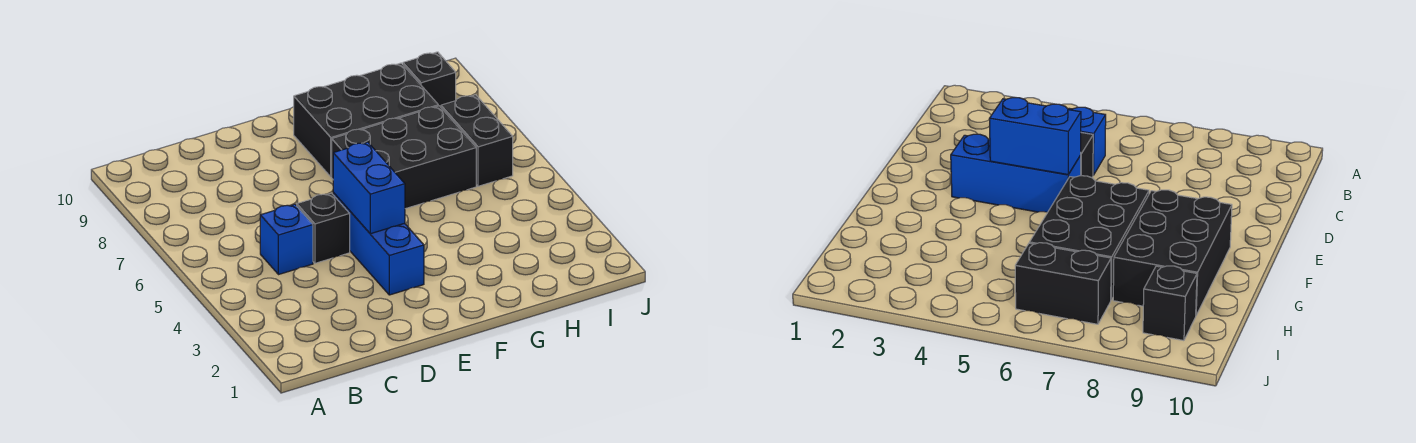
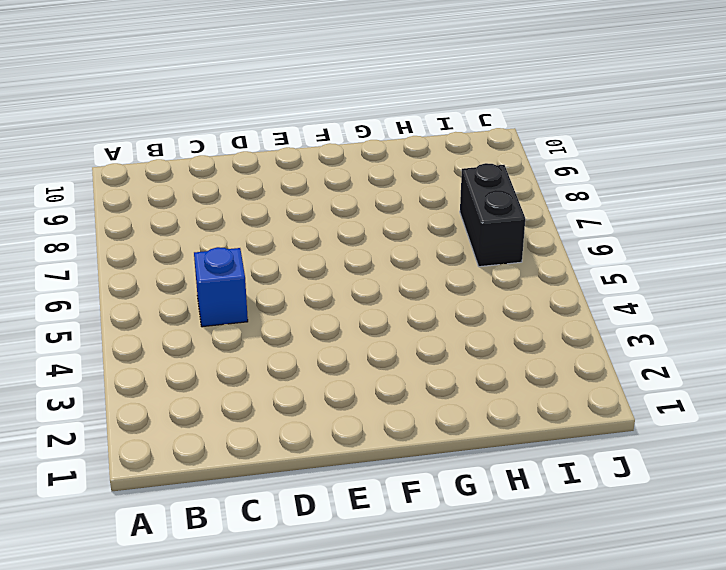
none -> black 1x1 brick [297,193,350,263]
none -> blue 1x3 brick [333,192,424,295]

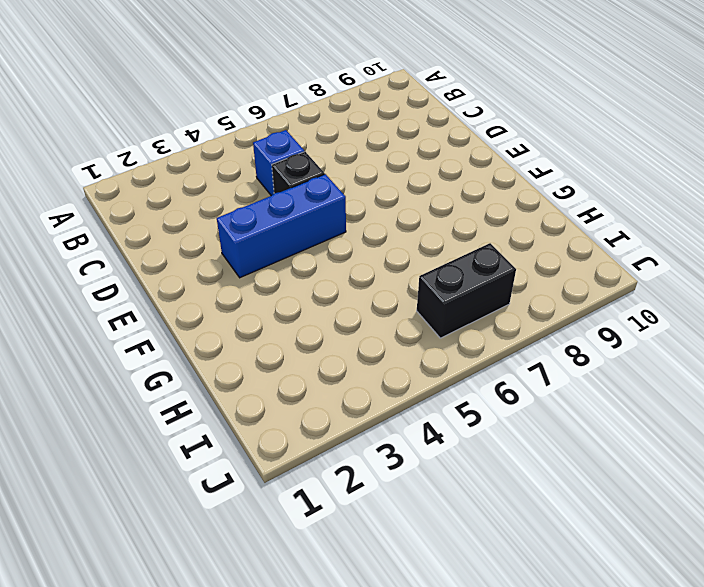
none -> black 2x3 brick [332,106,476,209]
none -> black 2x3 brick [294,63,438,177]

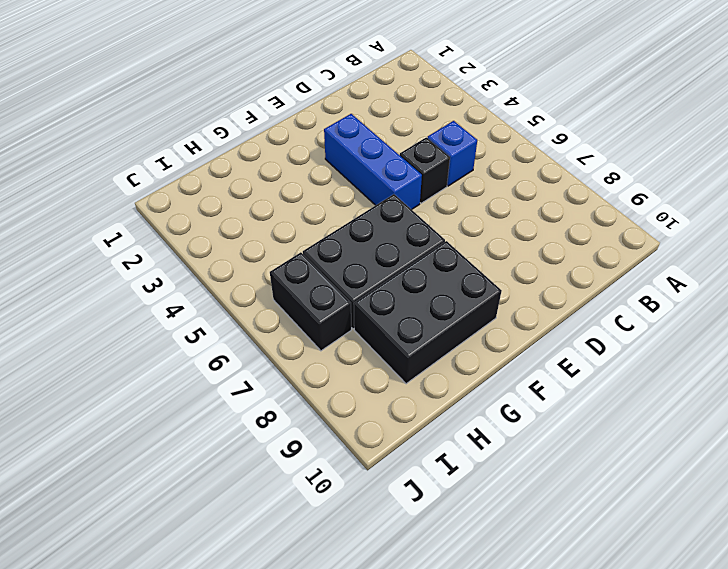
none -> black 1x1 brick [403,52,456,107]
none -> blue 1x2 brick [333,142,405,234]

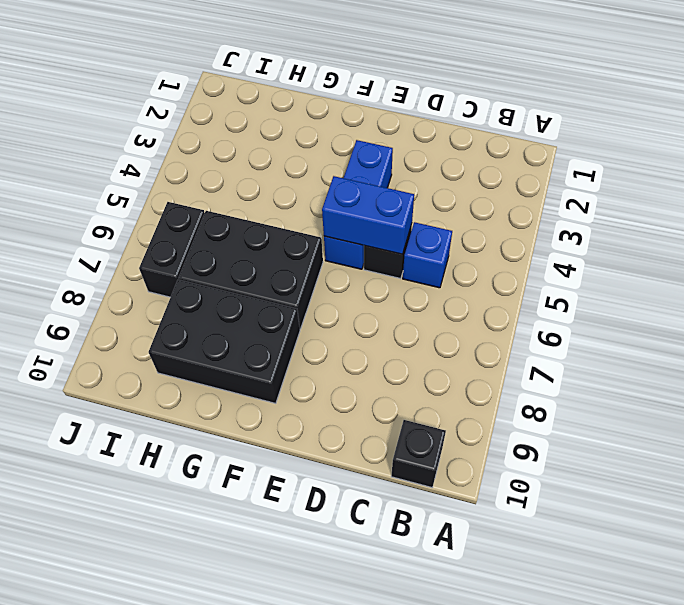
black 1x1 brick [391,420,446,487] -> black 1x1 brick moved to [403,52,456,107]
blue 1x2 brick [322,176,414,254] -> blue 1x2 brick turned to [333,142,405,234]

